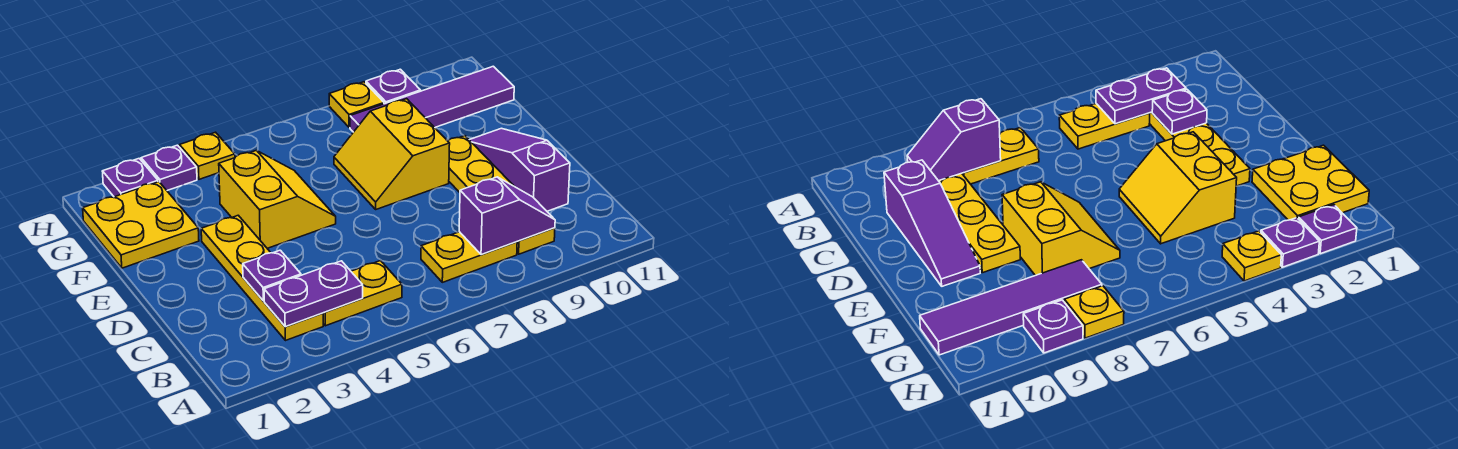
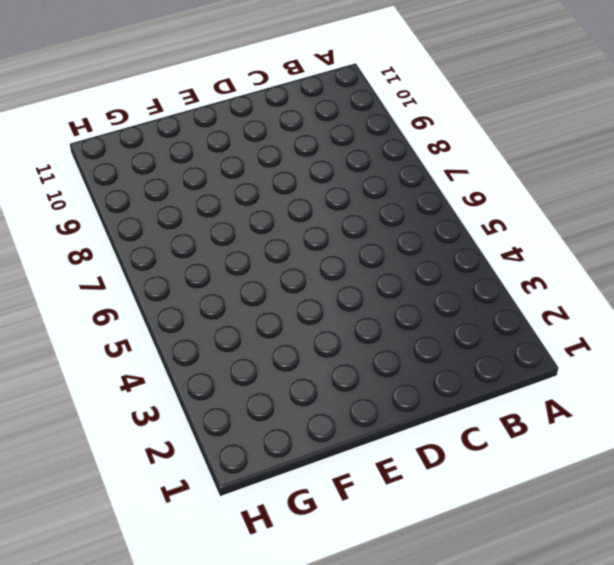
none -> yellow 1x4 plate [201,215,323,341]
none -> yellow 1x2 plate [323,261,402,326]
none -> yellow 1x2 plate [421,232,517,282]

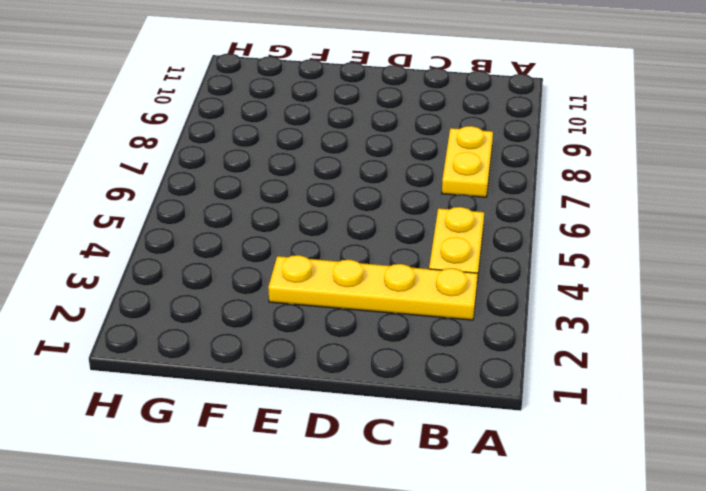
none -> yellow 1x4 plate [448,136,555,254]
none -> purple 1x3 slope [470,128,570,211]
none -> yellow 2x2 slope [219,150,336,248]

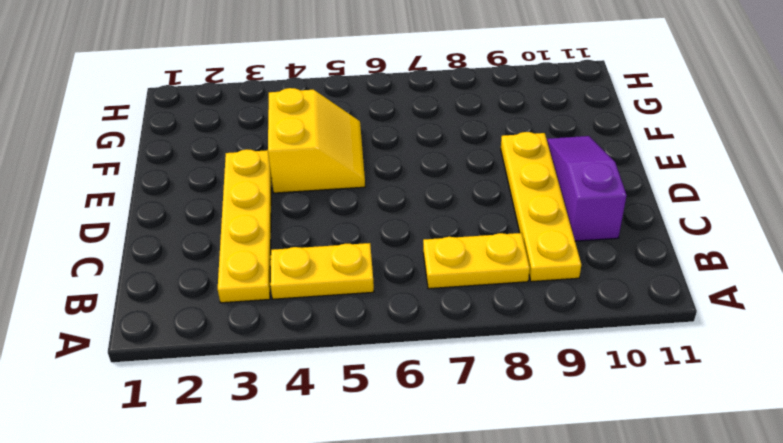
none -> yellow 2x2 slope [334,99,450,209]
none -> yellow 2x2 plate [83,182,199,268]
none -> purple 1x4 tile [350,66,514,132]

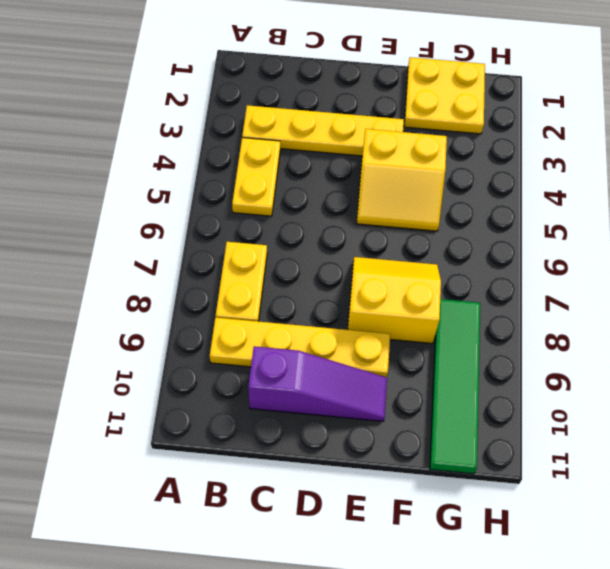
green 1x4 tile [430,299,480,474] -> purple 1x4 tile [350,66,514,132]
none -> purple 1x1 plate [102,159,158,197]
none -> purple 1x1 plate [141,145,197,190]
none -> yellow 1x1 plate [180,132,235,179]

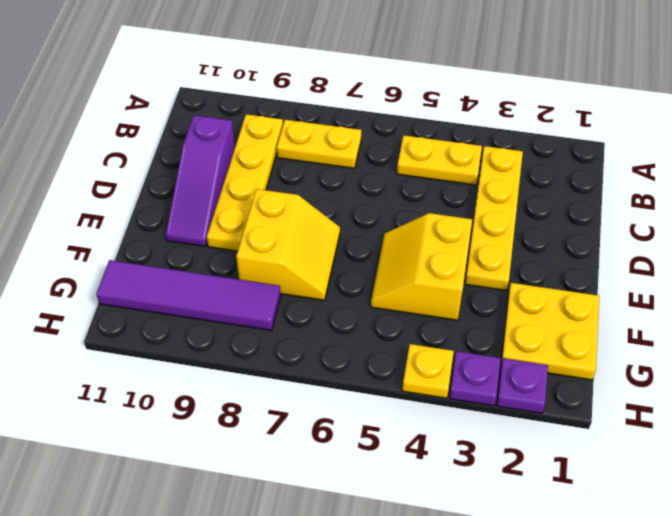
none -> yellow 1x1 plate [329,82,384,128]
none -> purple 1x1 plate [366,69,421,104]
none -> purple 1x2 plate [264,261,363,327]

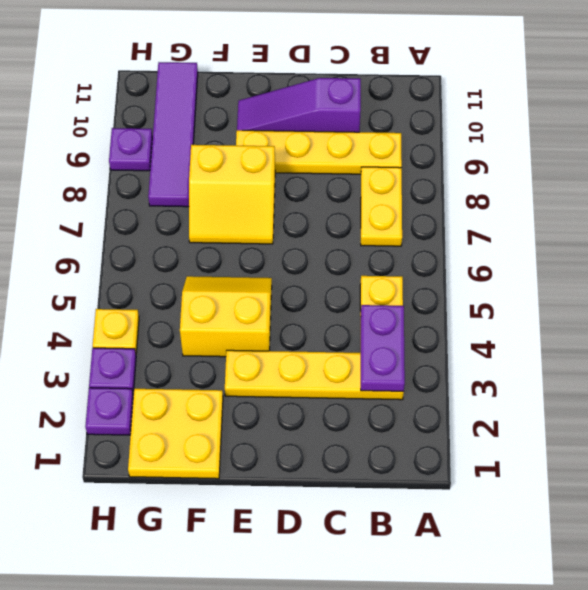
none -> yellow 1x1 plate [329,82,384,128]
none -> purple 1x2 slope [459,177,555,255]
none -> purple 1x1 plate [243,250,301,301]

